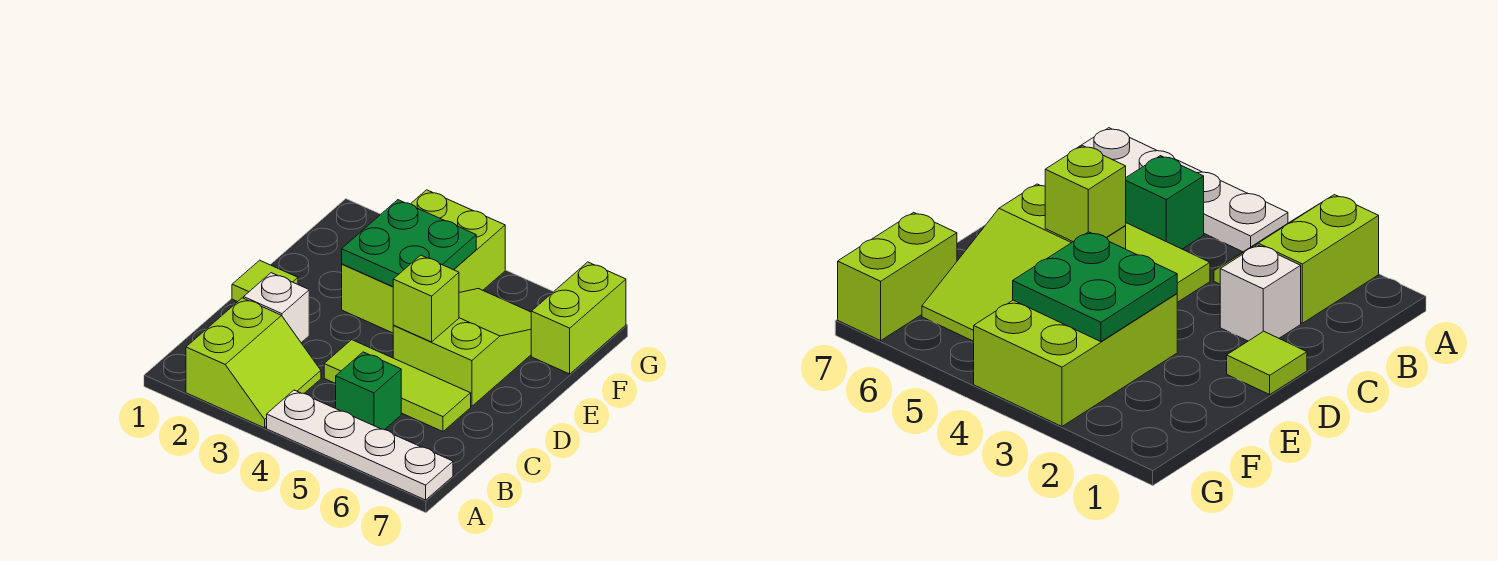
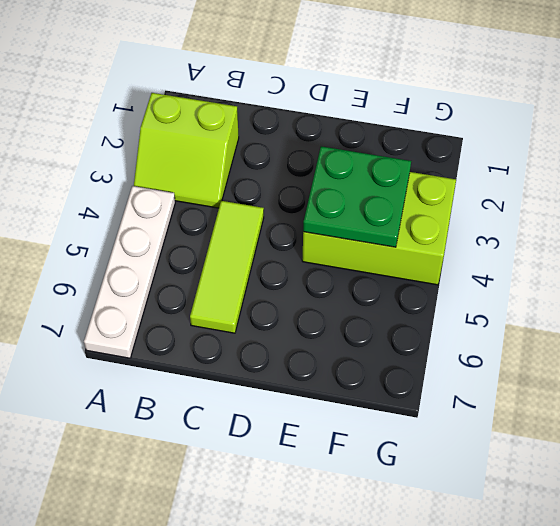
none -> green 1x1 brick [336,352,401,430]
none -> white 1x1 brick [244,273,309,343]

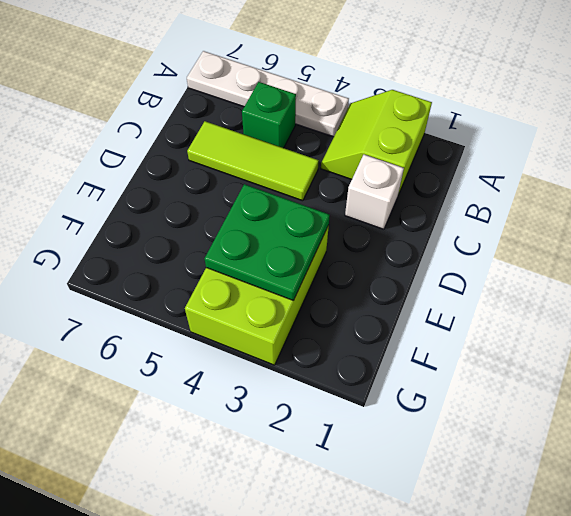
none -> lime 1x1 tile [232,260,298,302]
none -> lime 2x3 slope [393,289,531,406]

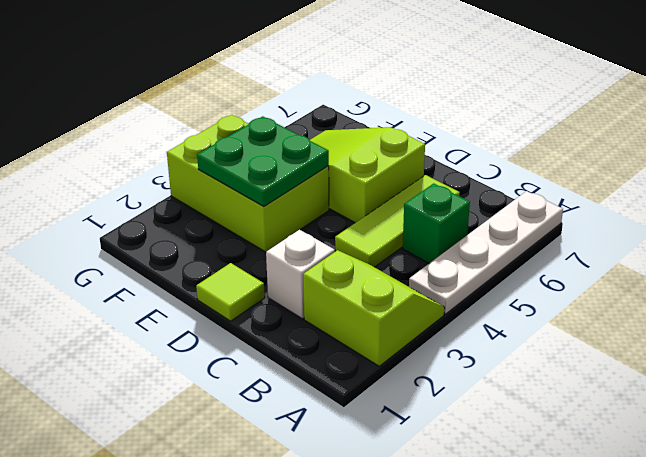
none -> lime 1x2 brick [531,262,626,374]
none -> lime 1x1 brick [393,255,459,342]

